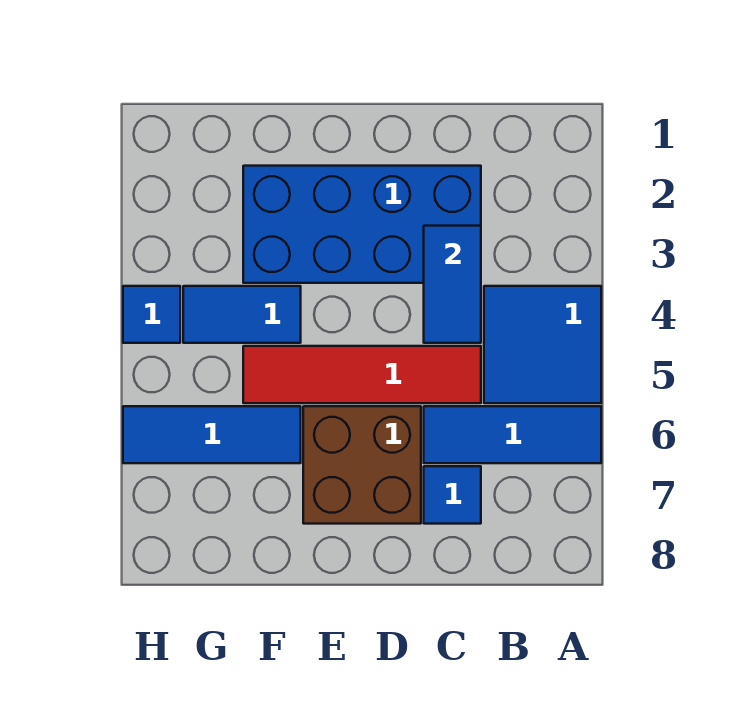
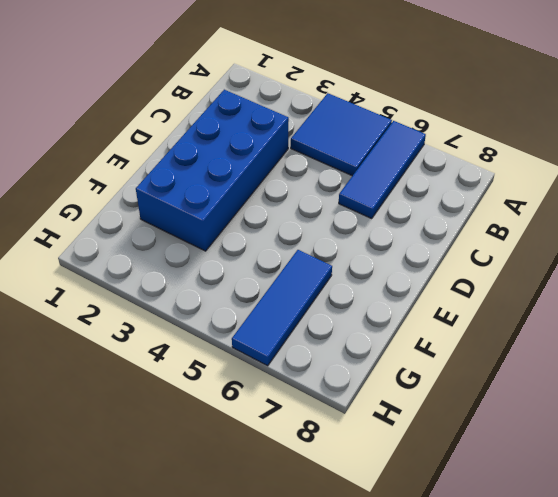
none -> red 1x4 tile [243,346,481,403]
none -> blue 1x1 tile [424,466,481,524]

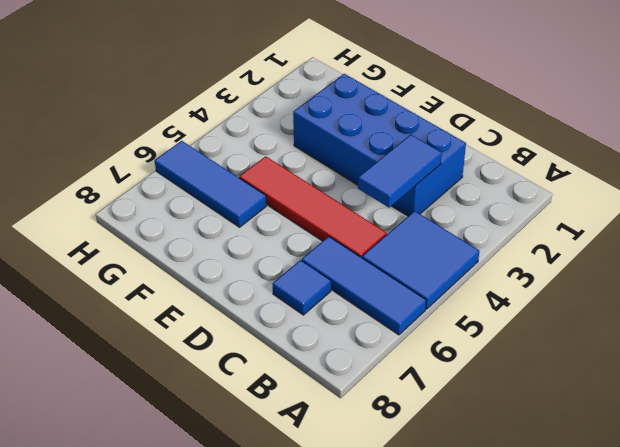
none -> brown 2x2 brick [303,406,421,524]
none -> blue 1x2 tile [183,286,301,343]

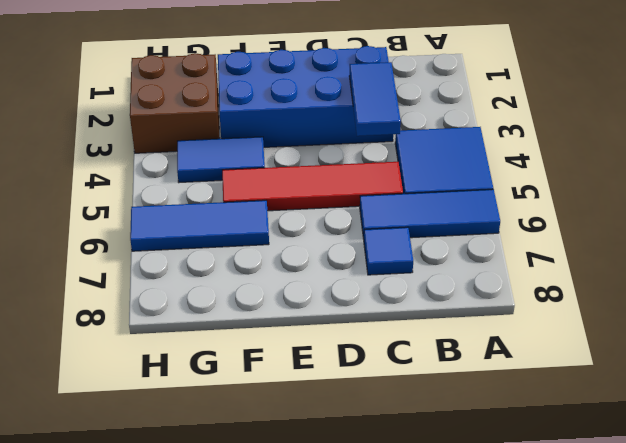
brown 2x2 brick [130,53,220,153] -> brown 2x2 brick moved to [303,406,421,524]
none -> blue 1x1 tile [123,286,180,343]

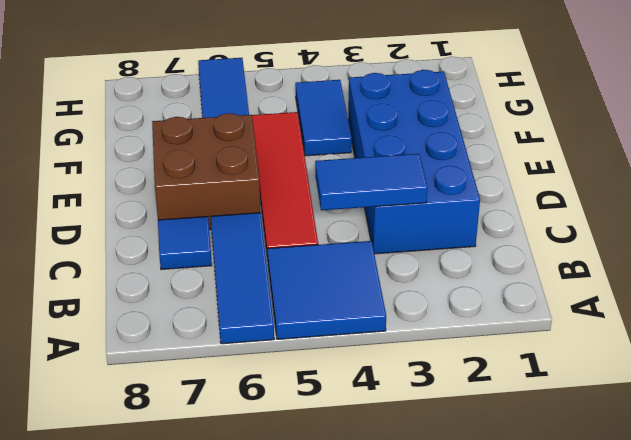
none -> blue 1x1 tile [123,286,180,343]

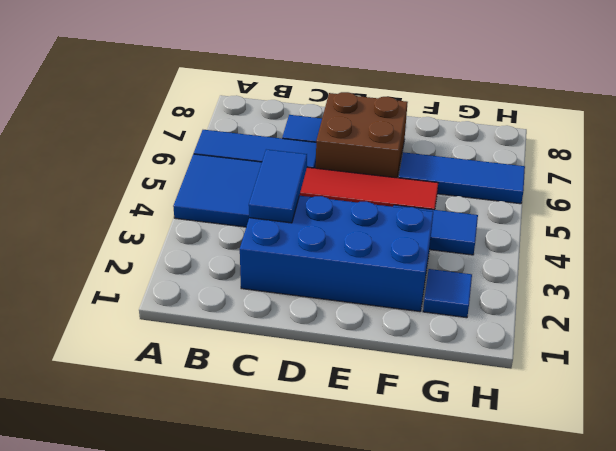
blue 1x1 tile [423,269,472,318] -> blue 1x1 tile moved to [123,286,180,343]

